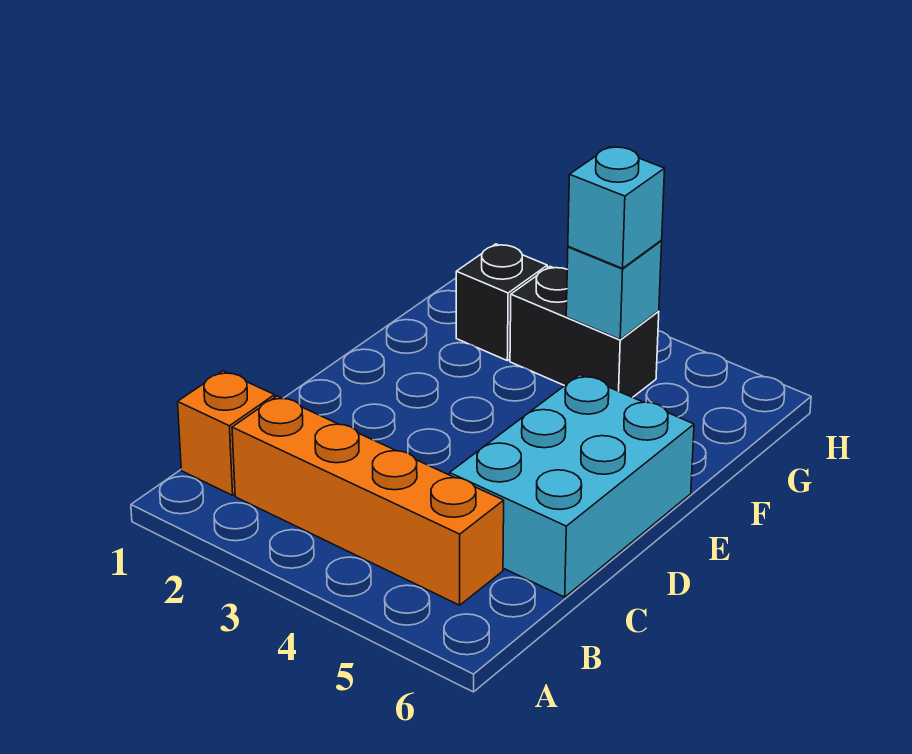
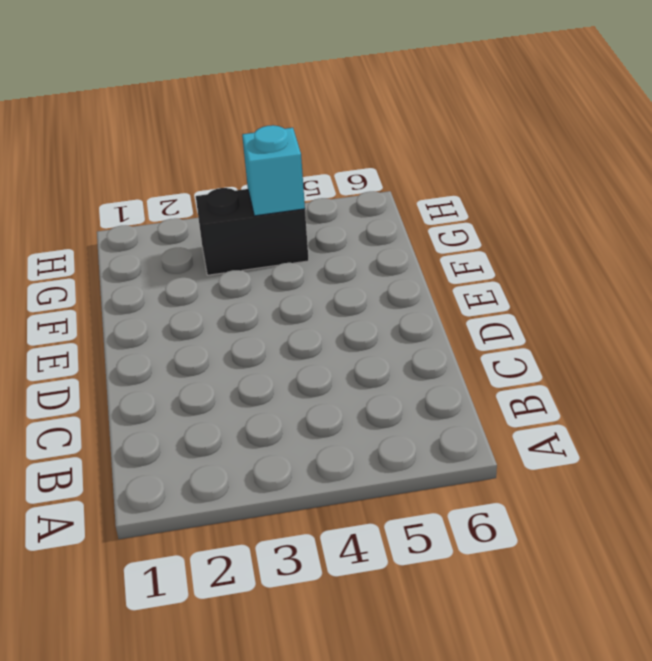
none -> orange 1x1 brick [178,371,275,495]
none -> orange 1x4 brick [232,396,504,605]

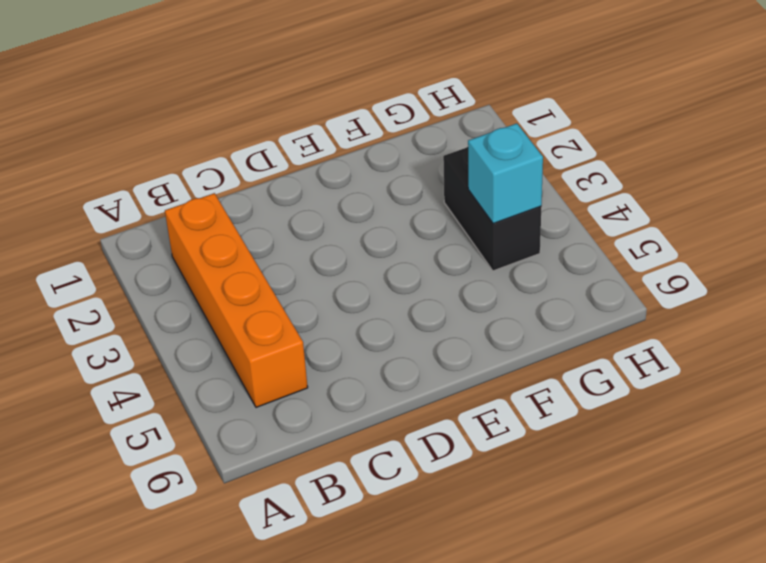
none -> orange 1x1 brick [178,371,275,495]
none -> cyan 2x3 brick [450,375,694,597]

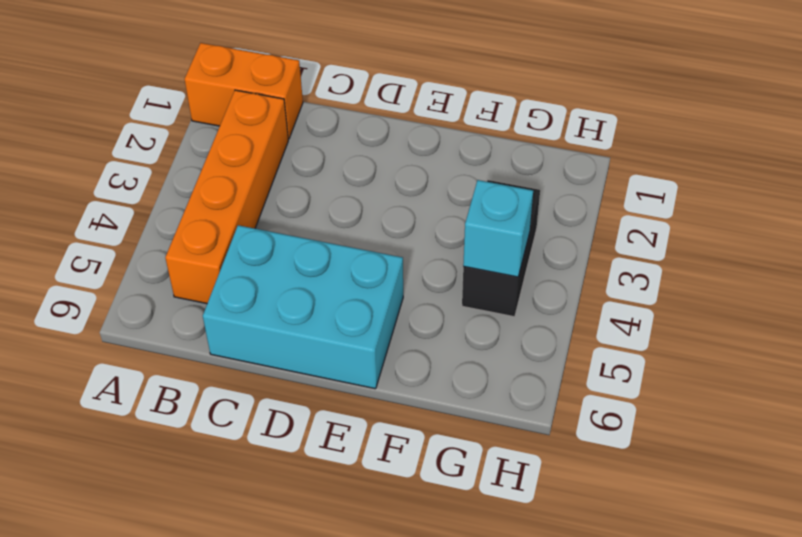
orange 1x2 brick [185,43,303,139] -> orange 1x1 brick [178,371,275,495]
none -> black 1x1 brick [456,244,547,361]
none -> cyan 1x1 brick [568,147,665,268]

